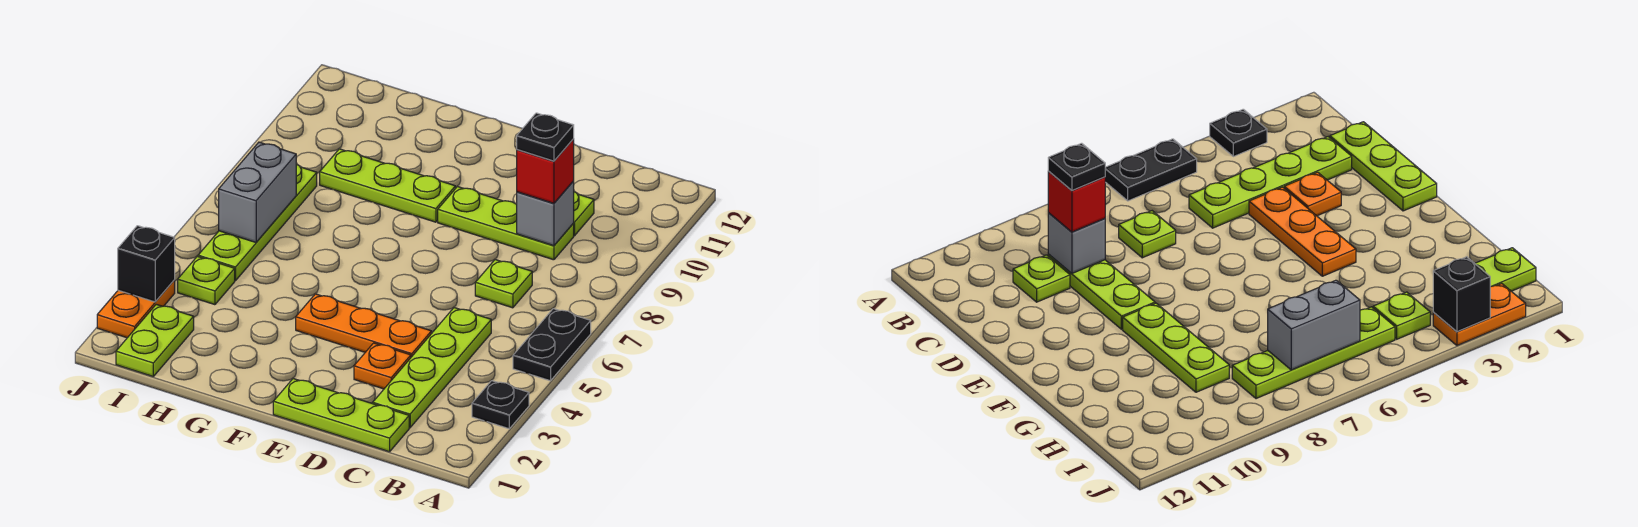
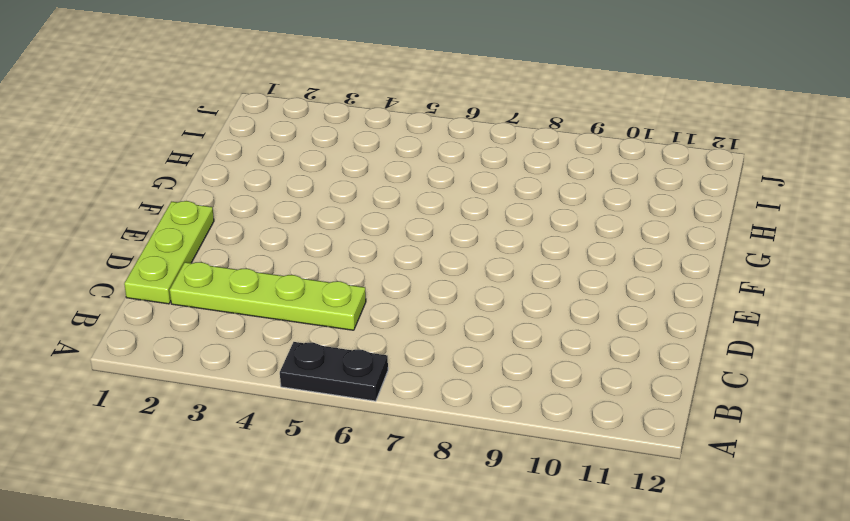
none -> black 1x1 plate [472,381,529,429]
none -> lime 1x1 plate [475,260,532,308]
none -> lime 1x3 plate [438,187,574,260]

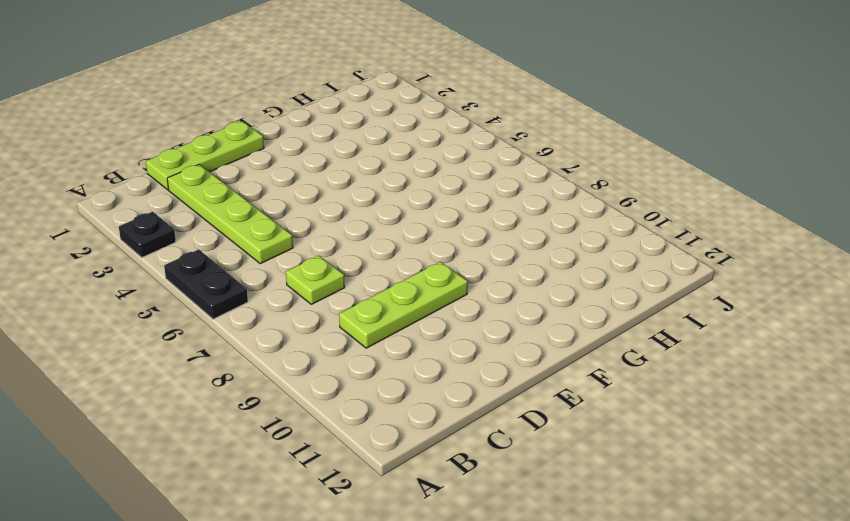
none -> lime 1x1 plate [573,192,594,236]
none -> orange 1x1 plate [354,343,411,389]
none -> orange 1x3 plate [296,294,431,357]

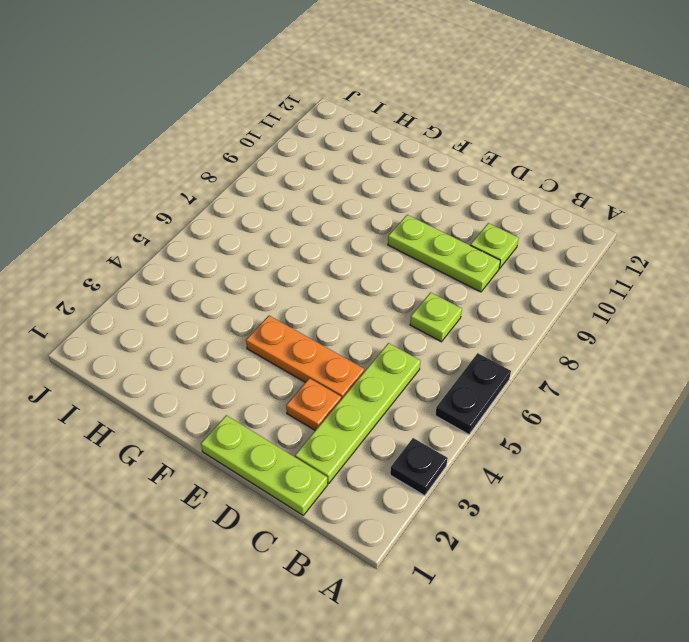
none -> lime 1x3 plate [320,149,455,222]
none -> lime 1x2 plate [116,304,194,376]
none -> lime 1x1 plate [178,256,235,305]

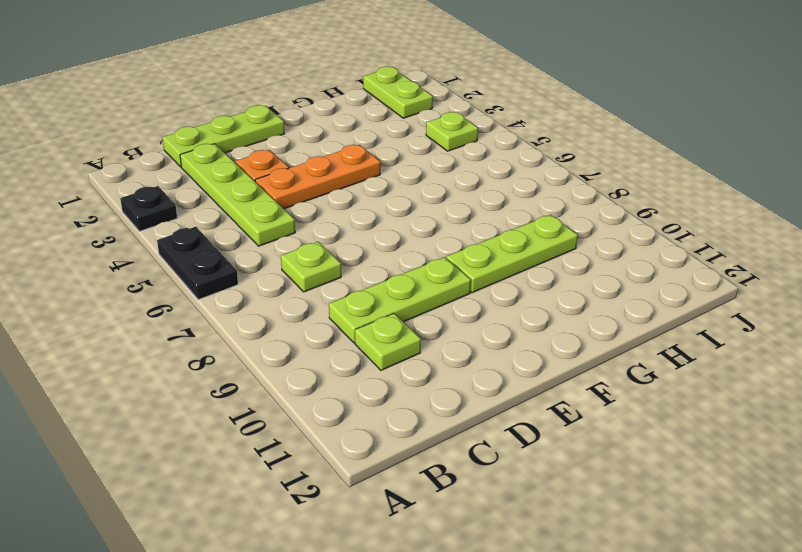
none -> lime 1x4 plate [198,164,317,281]
none -> orange 1x2 plate [97,280,175,338]
none -> grey 1x1 brick [517,181,574,246]

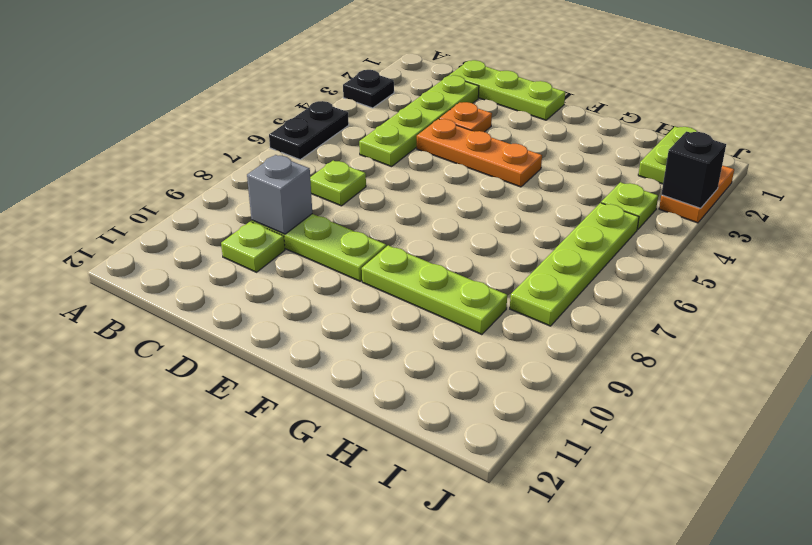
none -> grey 1x2 brick [219,142,296,242]
none -> red 1x1 brick [517,139,574,204]
none -> black 1x1 plate [517,113,574,161]

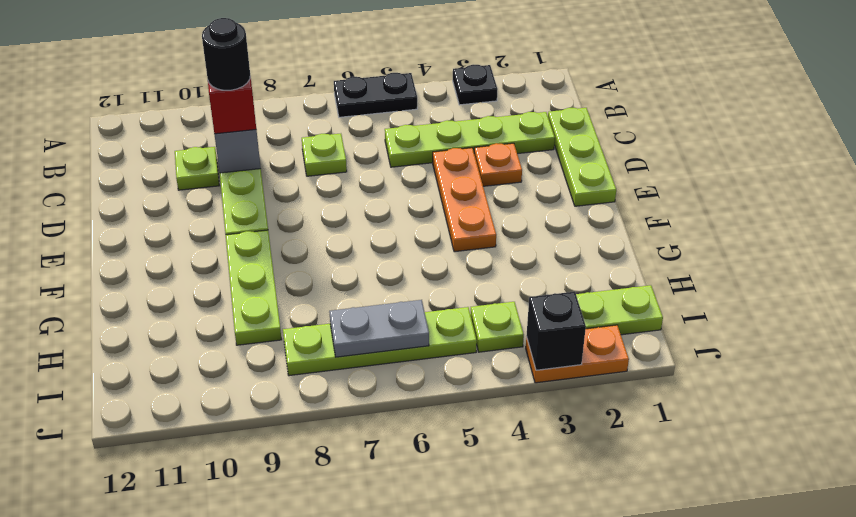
black 1x1 round brick [202,18,250,90] -> black 1x1 plate [517,113,574,161]
grey 1x2 plate [329,300,429,357] -> grey 1x2 brick [219,142,296,242]

